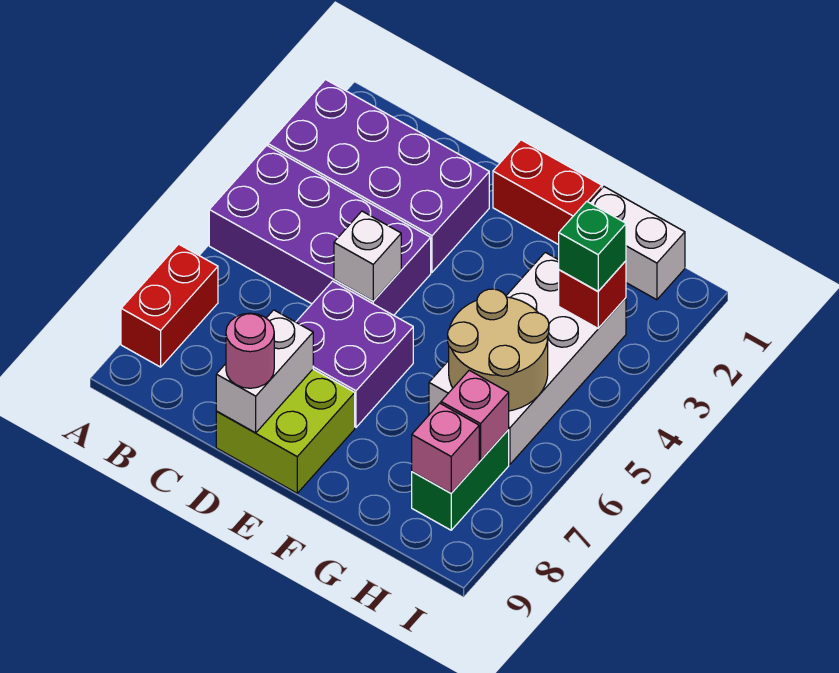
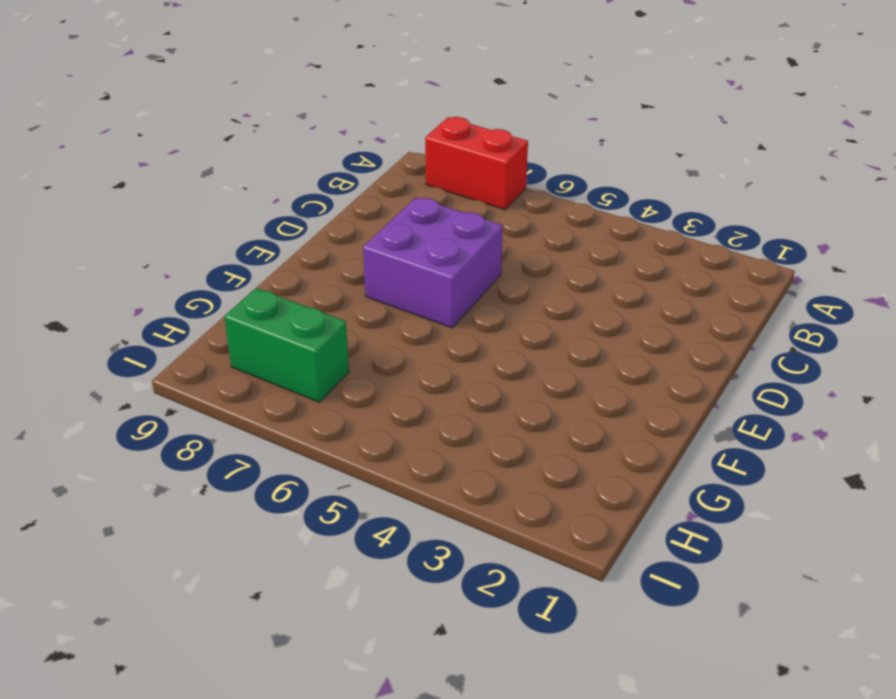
none -> purple 2x4 brick [268,80,489,272]
none -> purple 2x4 brick [209,145,431,315]
none -> lime 2x2 brick [216,369,355,493]

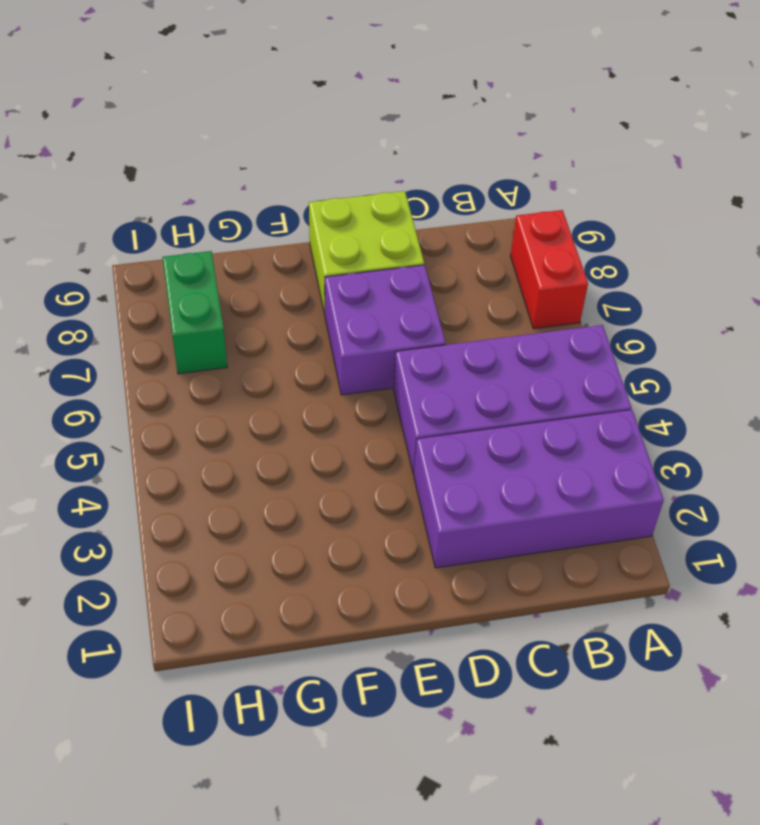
none -> red 1x2 brick [493,140,602,245]
none -> white 1x2 brick [589,187,685,300]
none -> white 2x4 brick [429,252,626,464]

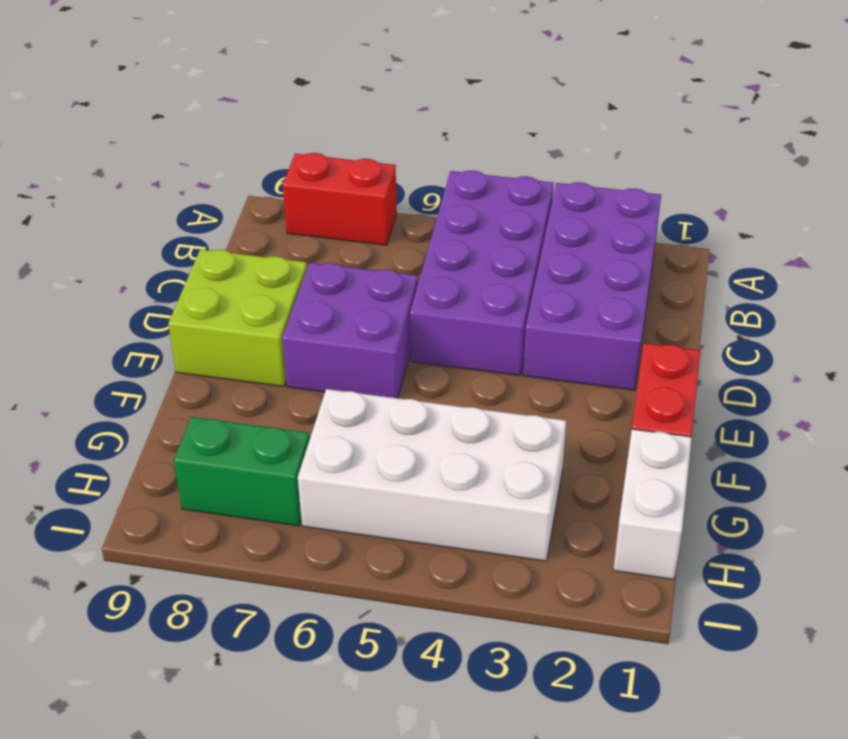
none -> white 1x1 brick [334,211,401,301]
none -> white 1x2 brick [216,310,313,433]
none -> tan 2x2 round brick [448,289,549,411]

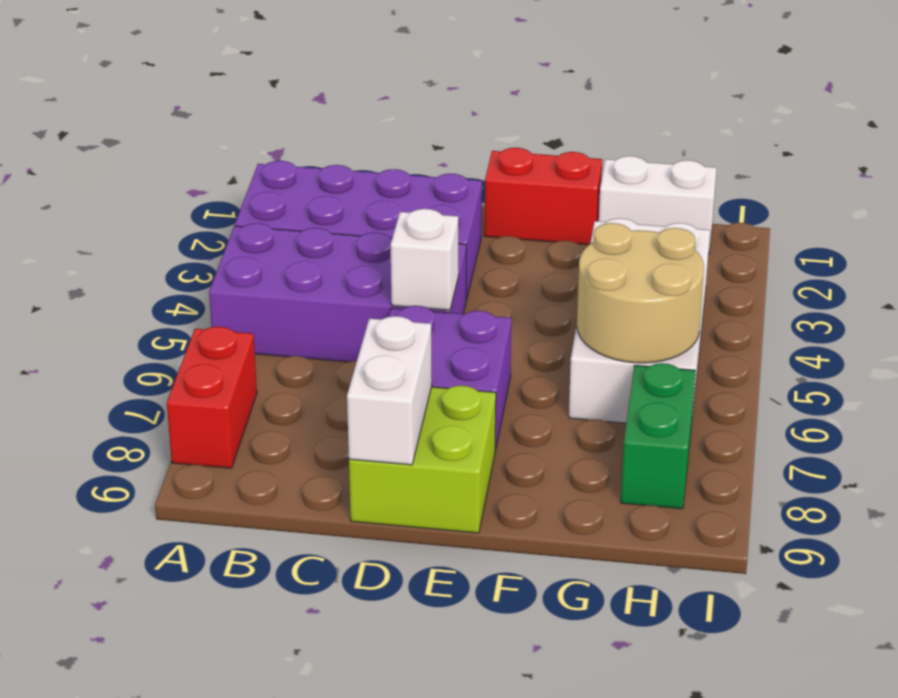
none -> red 1x1 brick [559,261,626,328]
none -> pink 1x1 brick [441,370,509,460]
none -> pink 1x1 brick [412,403,479,493]

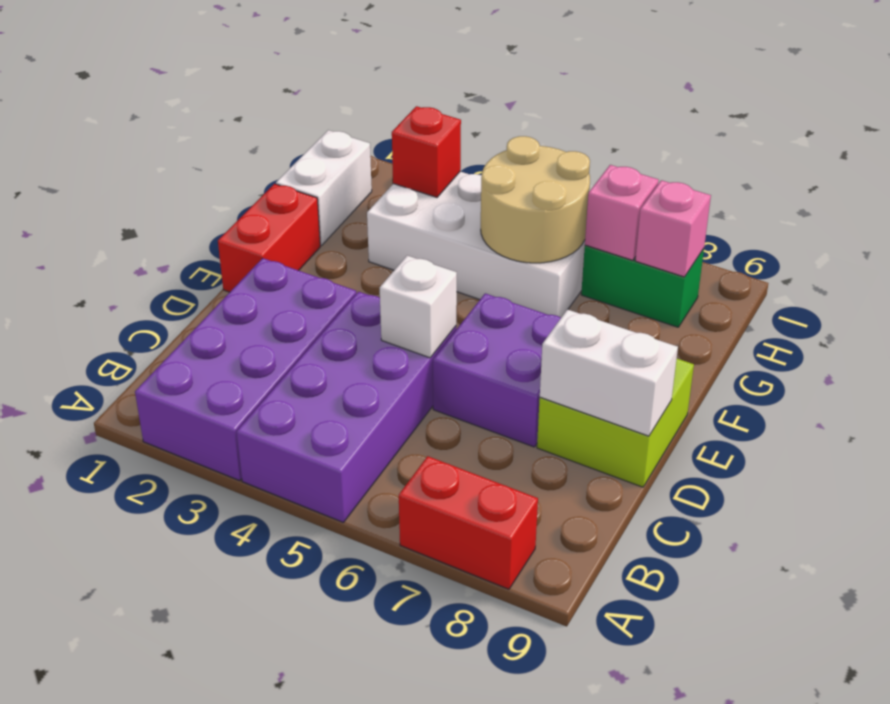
none -> pink 1x1 round brick [226,313,274,388]
none -> green 1x1 brick [559,201,626,291]

